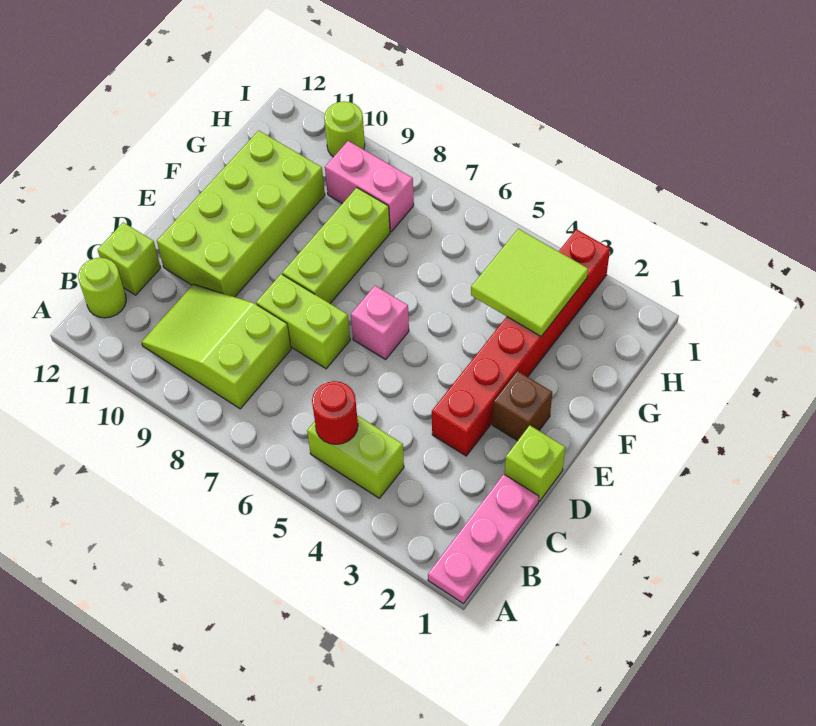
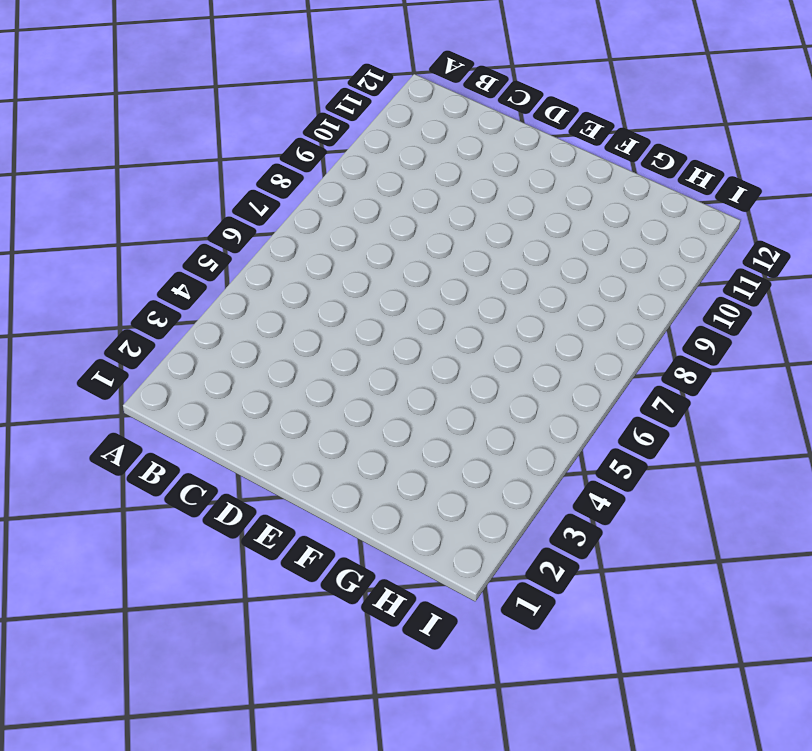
none -> pink 1x3 plate [428,474,539,604]
none -> lime 1x2 brick [307,415,404,498]
none -> lime 2x3 slope [142,284,291,409]

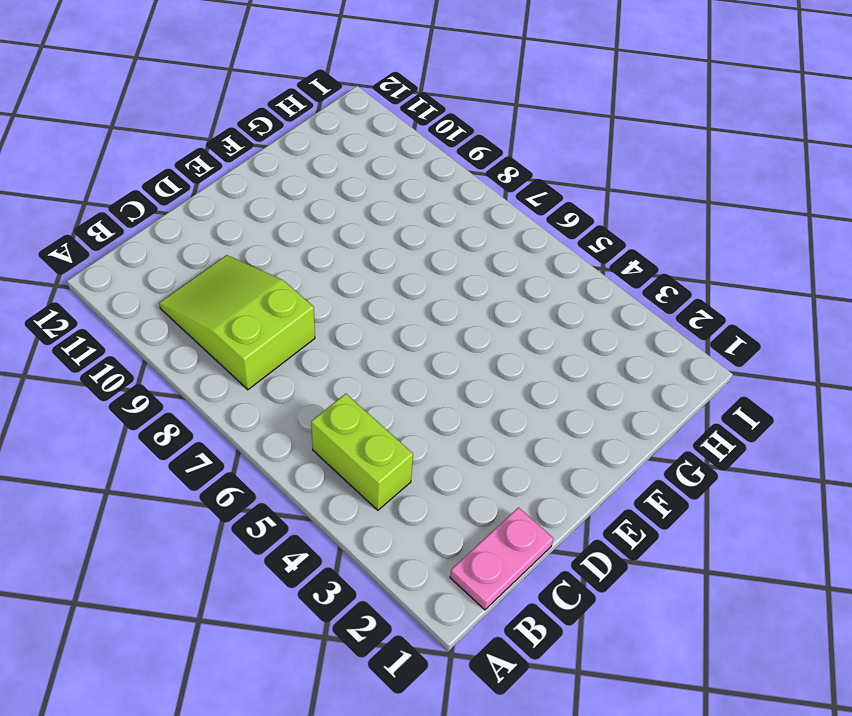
pink 1x2 plate [450,508,554,610] -> pink 1x3 plate [428,474,539,604]
none -> lime 1x1 round brick [78,258,126,318]
none -> lime 1x1 brick [97,222,161,295]
none -> lime 1x1 brick [505,425,565,501]

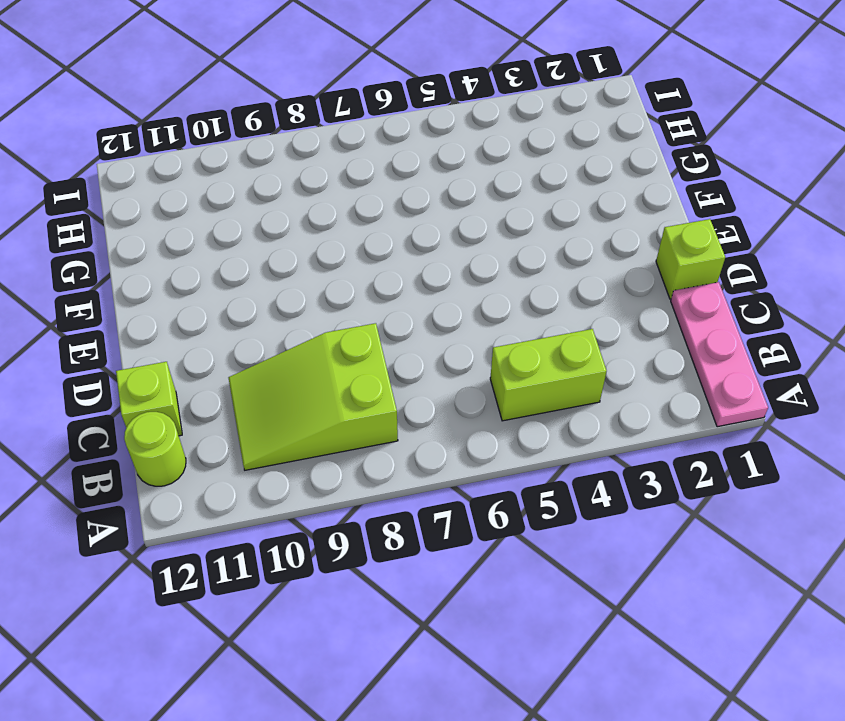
none -> red 1x6 brick [432,229,610,456]
none -> lime 1x2 brick [256,274,350,369]
none -> lime 2x4 brick [157,130,325,297]

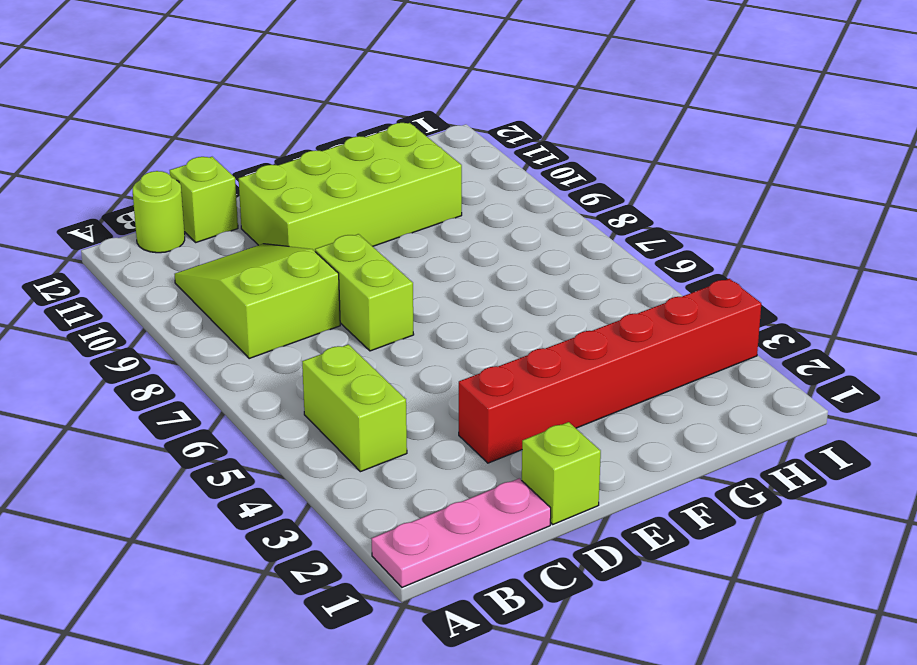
none -> brown 1x1 brick [493,371,552,441]
none -> pink 1x1 brick [351,286,409,360]
none -> lime 1x3 brick [282,188,390,303]

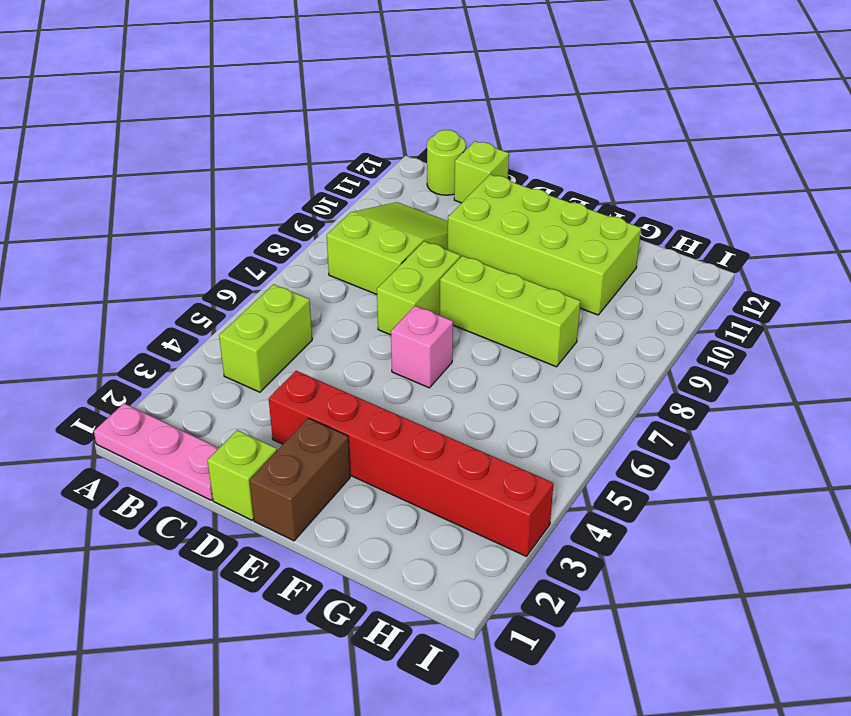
brown 1x2 brick [249,418,350,541] -> brown 1x1 brick [493,371,552,441]
none -> pink 1x2 brick [325,141,414,232]
none -> lime 1x1 round brick [324,101,365,157]
none -> red 1x1 round brick [312,381,358,444]

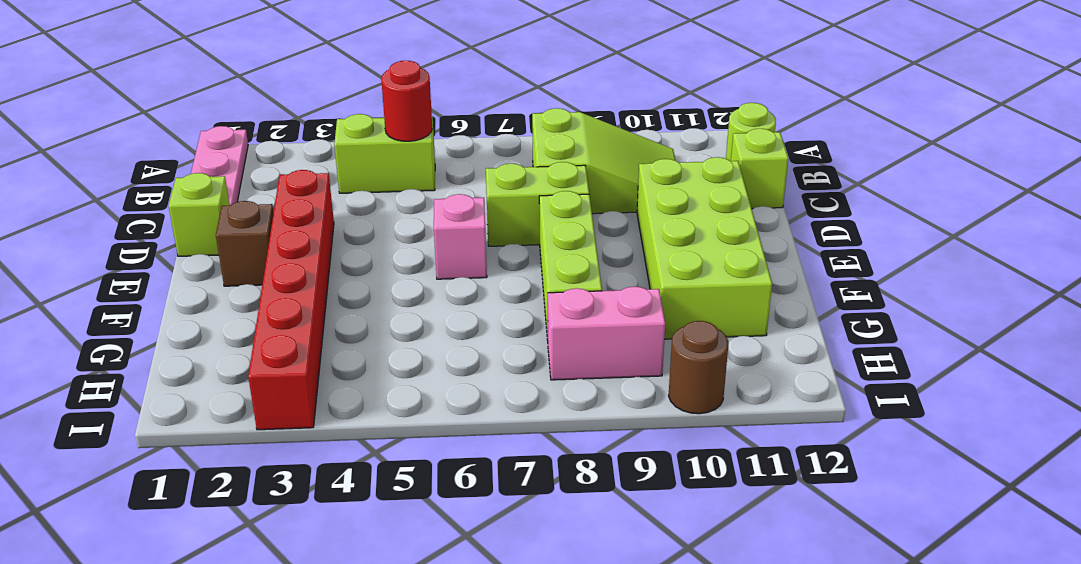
brown 1x1 round brick [669,321,728,414] -> lime 1x1 round brick [324,101,365,157]
none -> lime 2x2 tile [471,229,588,336]

